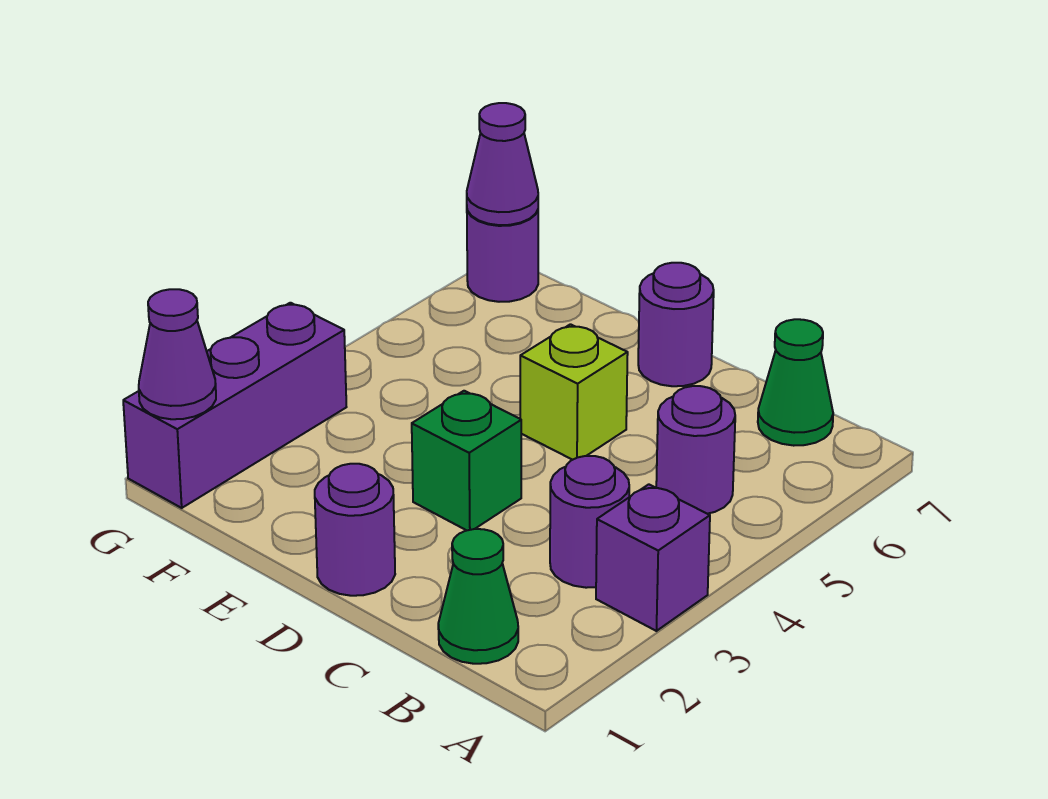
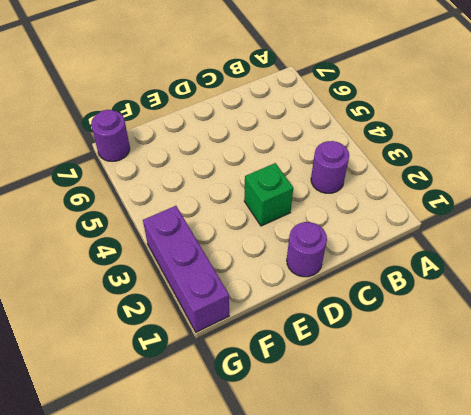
none -> purple 1x1 brick [596,484,710,631]
none -> green 1x1 cone [438,529,518,664]
none -> purple 1x1 round brick [656,386,735,514]

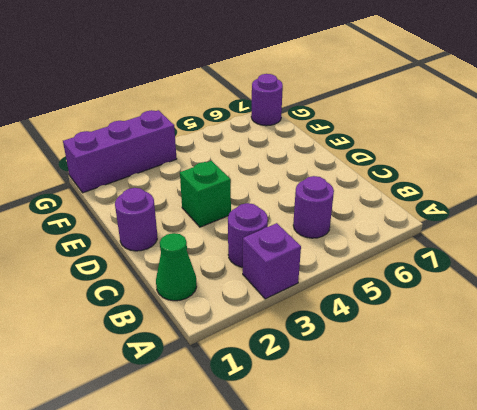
none -> green 1x1 cone [758,319,833,446]
none -> lime 1x1 brick [520,324,628,460]
none -> purple 1x1 round brick [638,263,714,386]

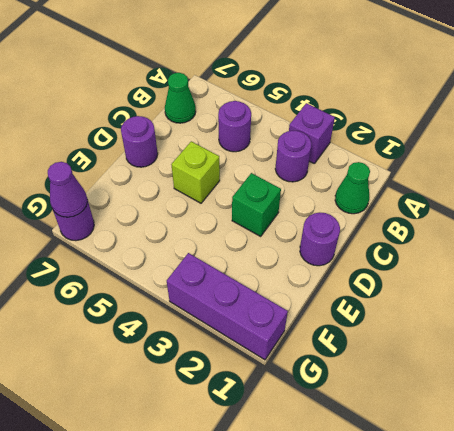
none -> purple 1x1 cone [139,289,216,419]

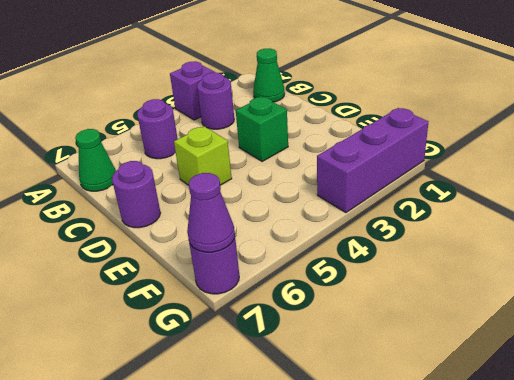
none -> purple 1x1 round brick [315,464,395,596]
none -> purple 1x1 cone [139,289,216,419]

